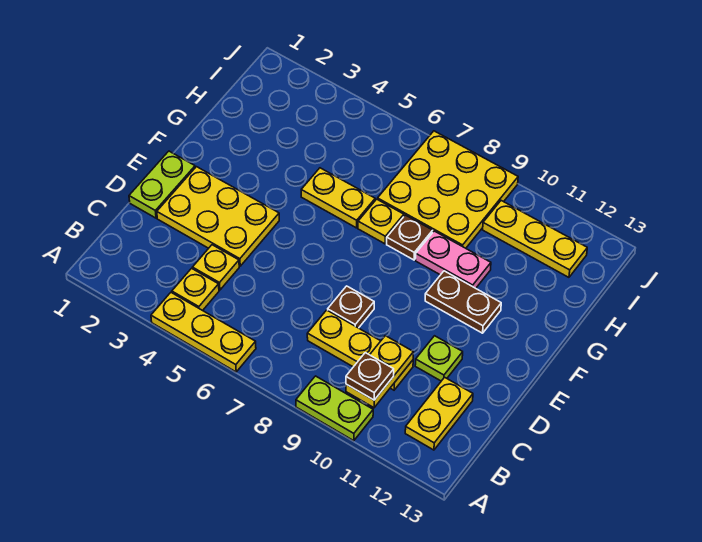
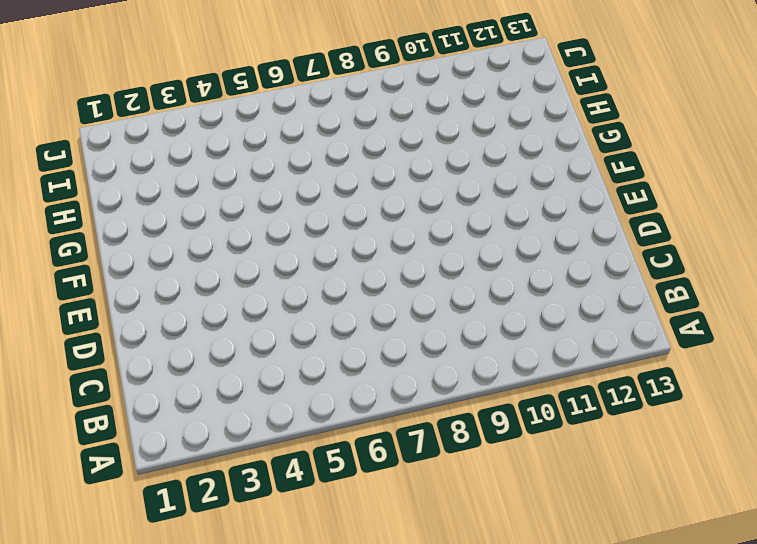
none -> yellow 1x3 plate [151,293,256,372]
none -> lime 1x2 plate [296,376,373,441]
none -> yellow 1x1 plate [172,268,219,311]

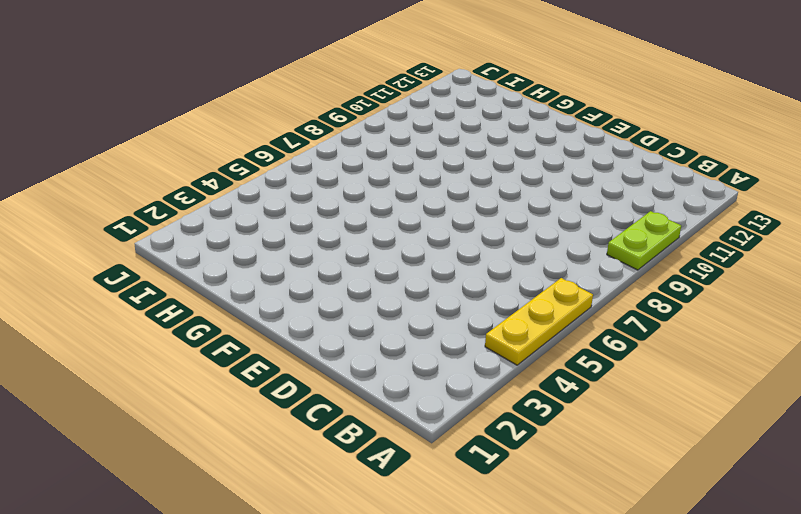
none -> yellow 1x1 plate [172,268,219,311]
none -> yellow 1x2 plate [405,377,473,450]
none -> yellow 1x1 plate [192,245,239,290]

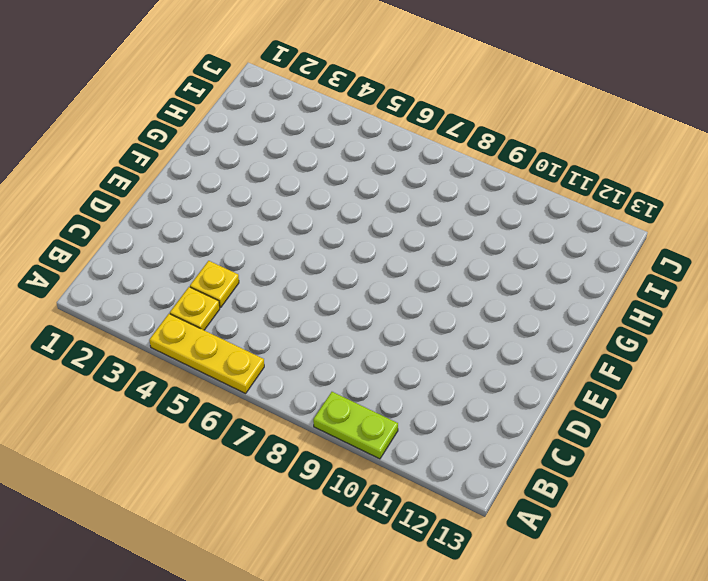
none -> yellow 1x2 plate [405,377,473,450]
none -> yellow 1x3 plate [307,310,413,390]
none -> lime 1x2 plate [129,151,195,218]

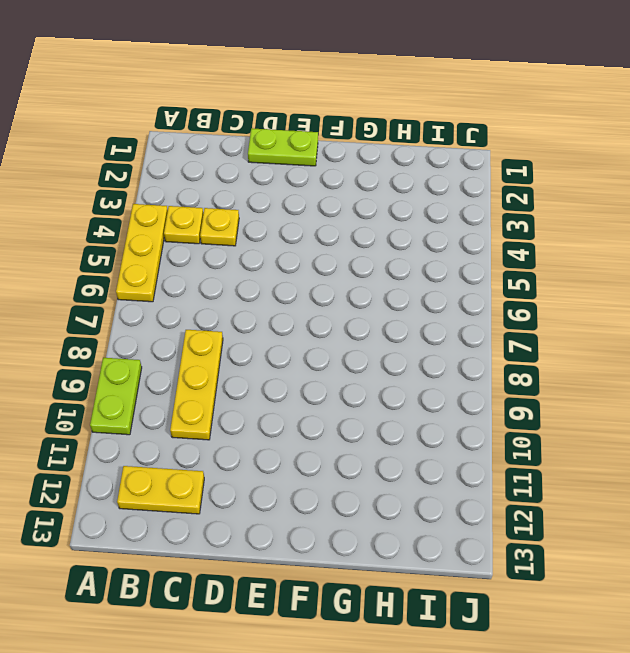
none -> yellow 2x3 plate [157,167,279,266]
none -> brown 1x1 plate [328,286,374,328]
none -> lime 1x1 plate [415,336,463,381]

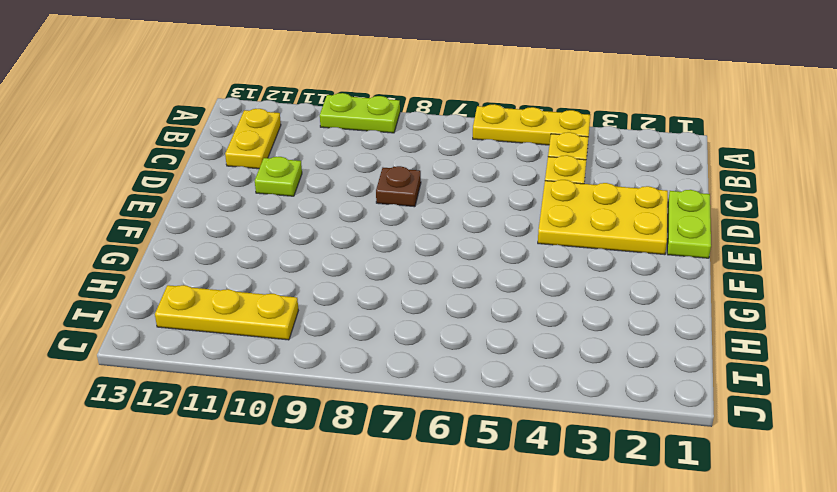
none -> yellow 1x3 plate [307,310,413,390]
none -> brown 1x2 plate [425,271,501,333]
none -> yellow 1x2 plate [301,168,375,228]

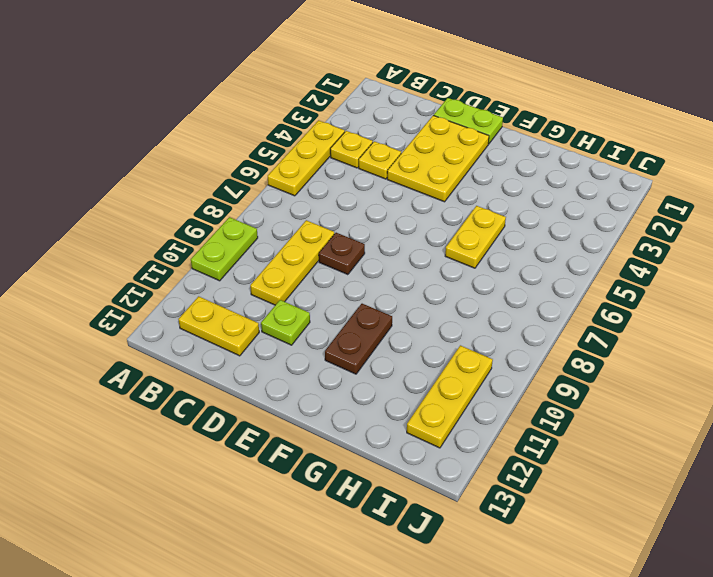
none -> yellow 1x1 plate [358,199,404,244]
none -> brown 1x1 plate [387,215,433,260]
none -> pink 1x2 plate [416,231,491,288]

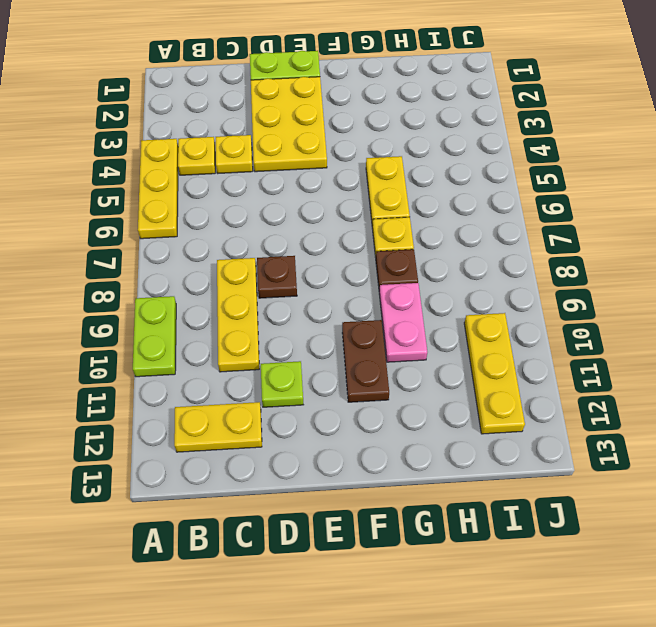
none -> yellow 3x3 plate [378,131,518,248]
none -> yellow 1x2 plate [346,336,413,408]
none -> brown 1x1 plate [346,353,394,400]

